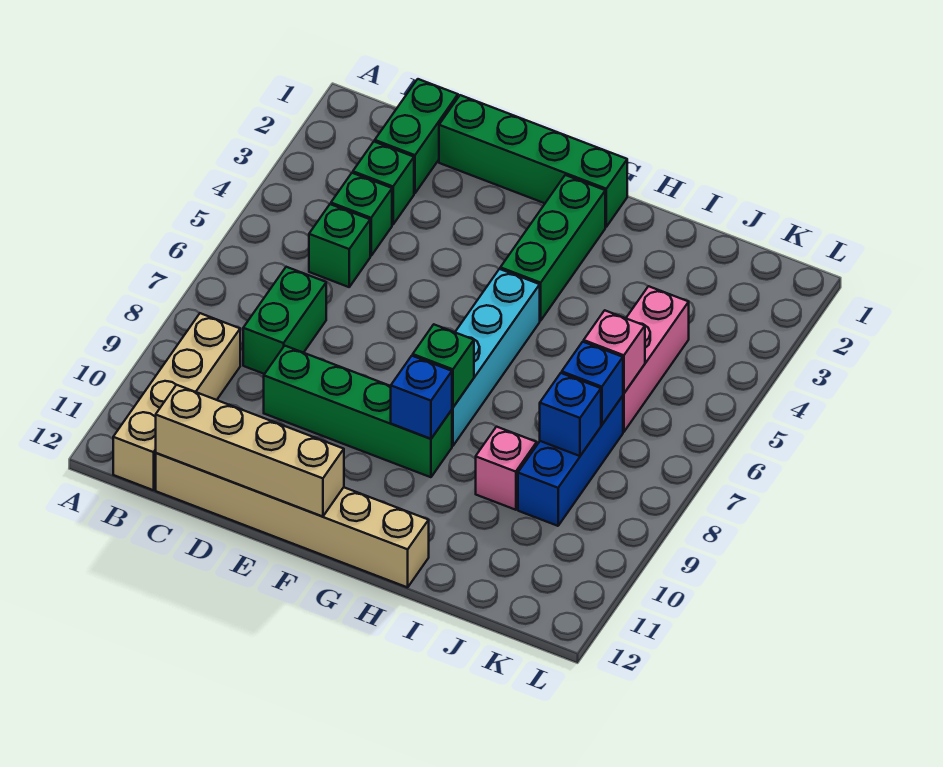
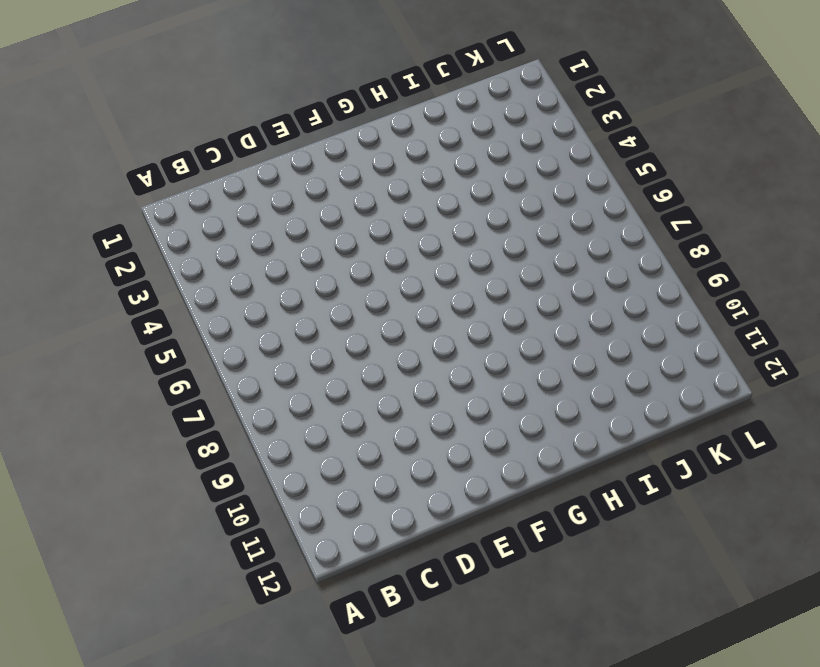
none -> tan 1x4 brick [113,313,240,490]
none -> green 1x2 brick [375,79,458,193]
none -> green 1x1 brick [353,142,414,225]

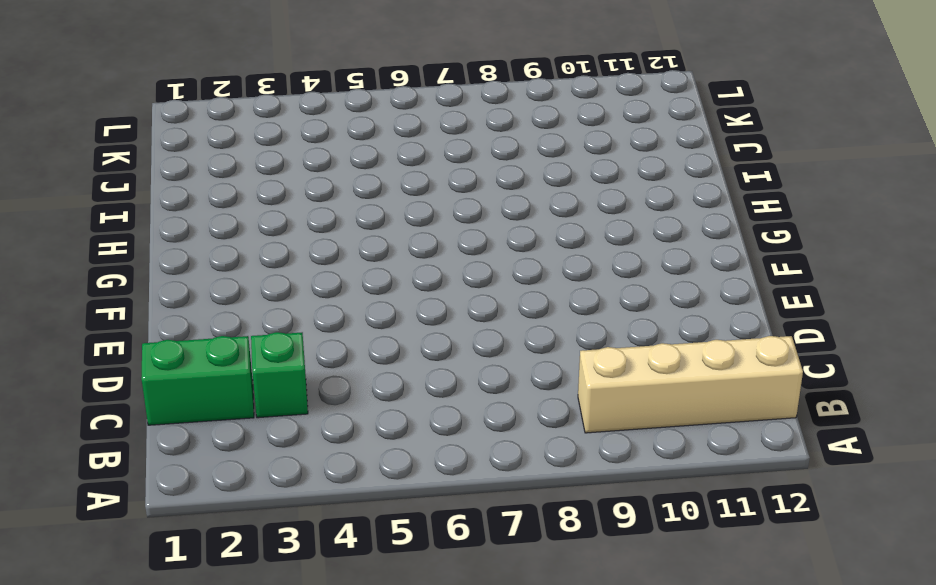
none -> green 1x1 brick [331,173,392,256]
none -> green 1x1 brick [309,204,370,287]
none -> green 1x2 brick [243,267,326,374]

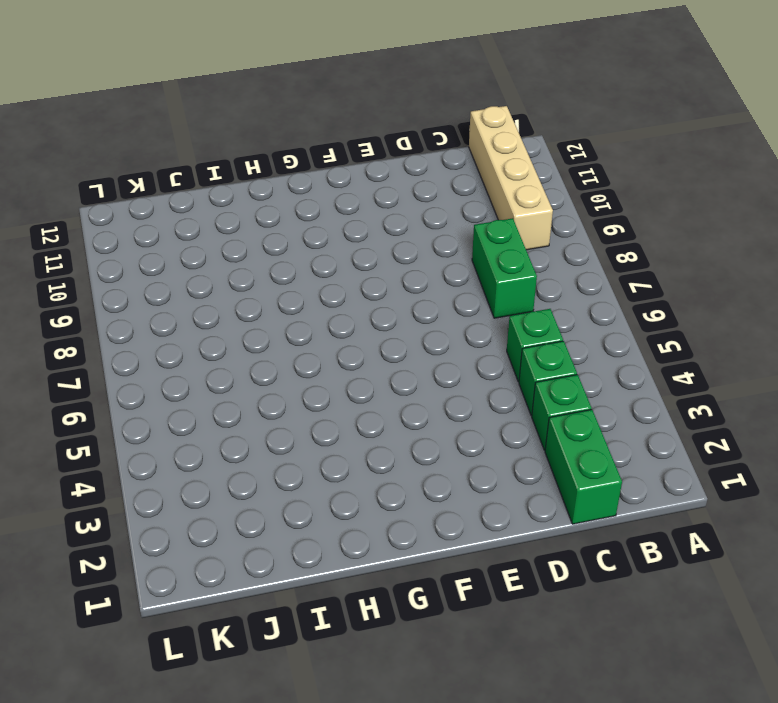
none -> tan 1x6 brick [156,453,429,587]
none -> green 1x4 brick [439,95,627,227]
none -> green 1x4 brick [264,346,452,477]

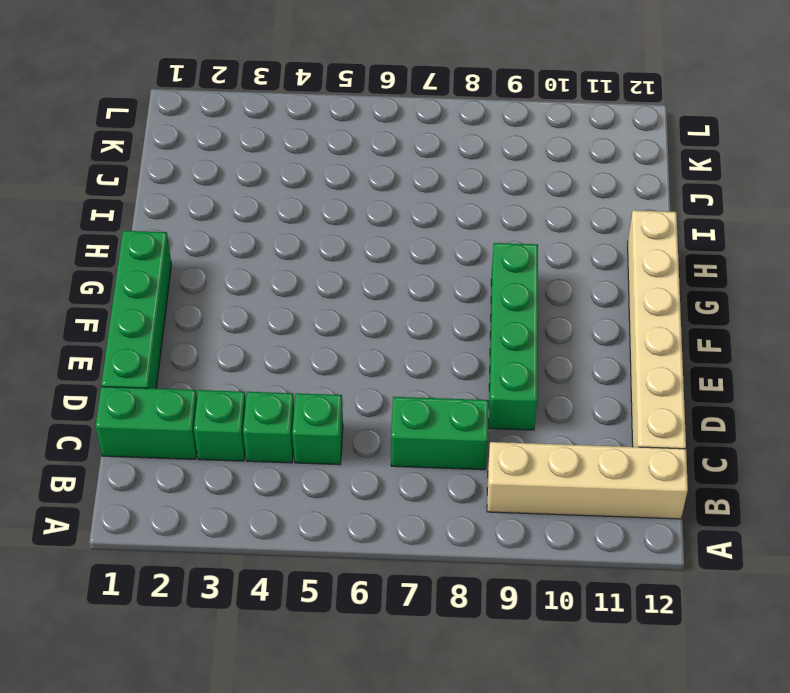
none -> green 1x3 brick [500,175,605,321]
none -> cyan 1x4 brick [452,269,540,446]
none -> pink 1x1 brick [476,427,537,510]

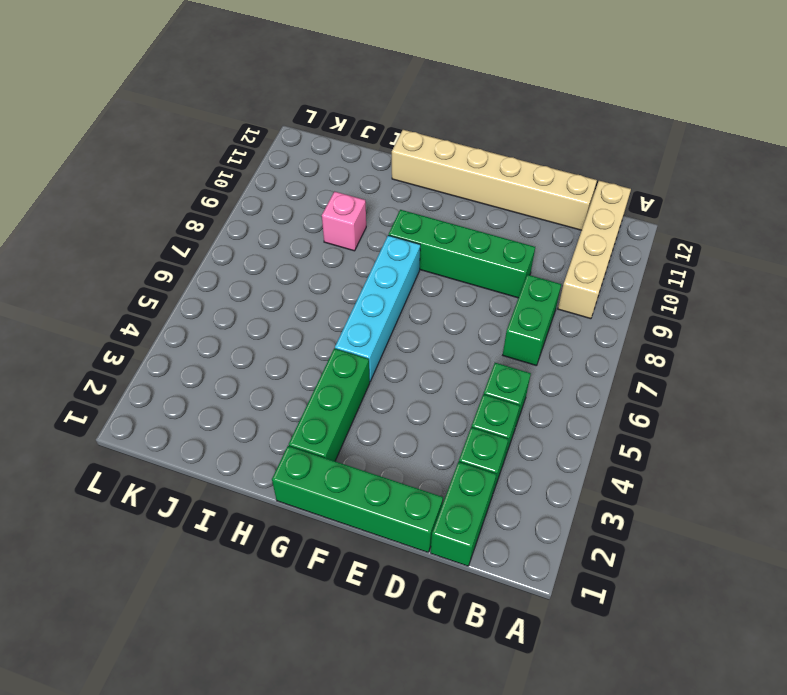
none -> pink 1x3 brick [623,286,689,432]
none -> blue 1x3 brick [518,396,623,526]
none -> tan 1x4 brick [156,385,344,516]

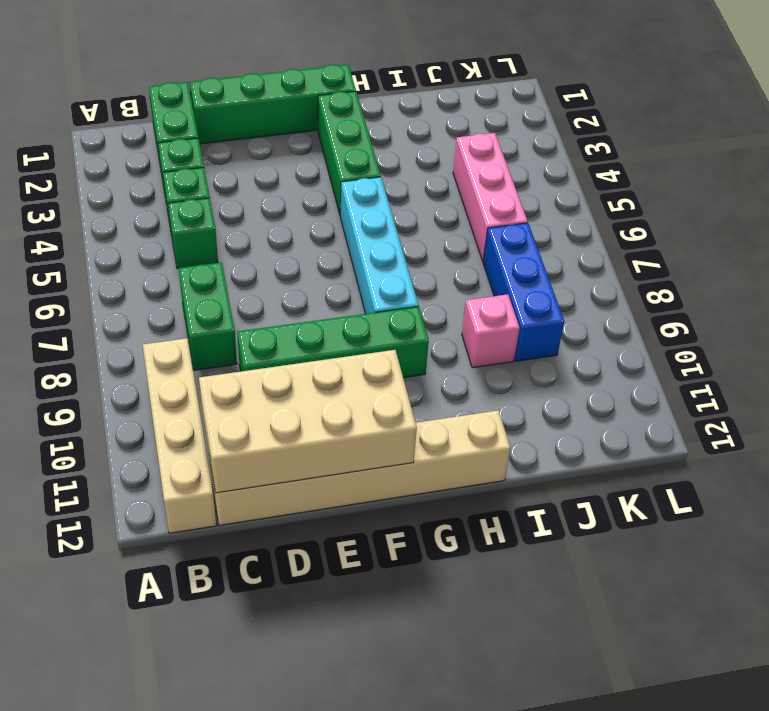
tan 2x4 brick [199,350,417,493] -> tan 1x4 brick [156,385,344,516]
none -> green 1x1 brick [413,324,474,408]
none -> blue 1x1 brick [391,356,452,439]
none -> pink 1x1 brick [584,310,645,394]

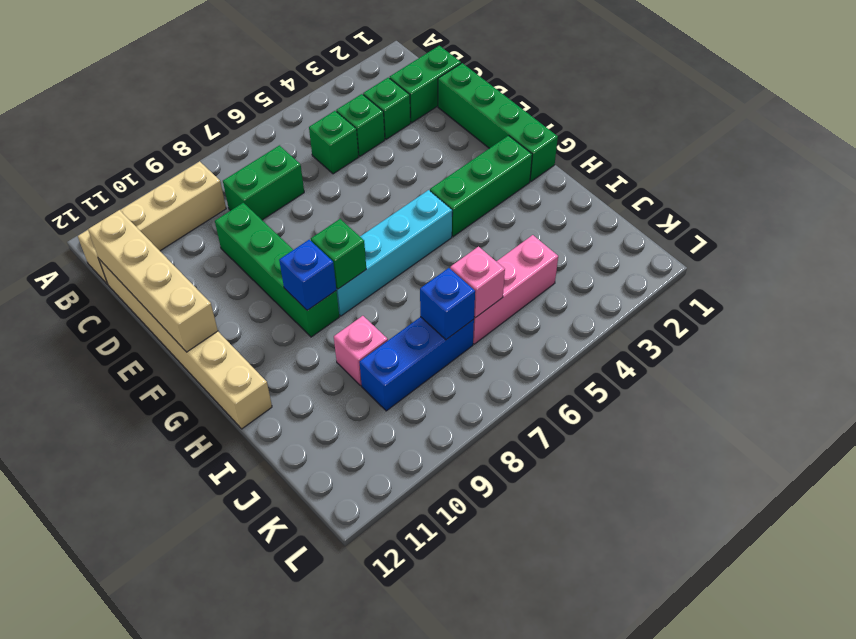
none -> blue 1x1 brick [540,373,601,456]

